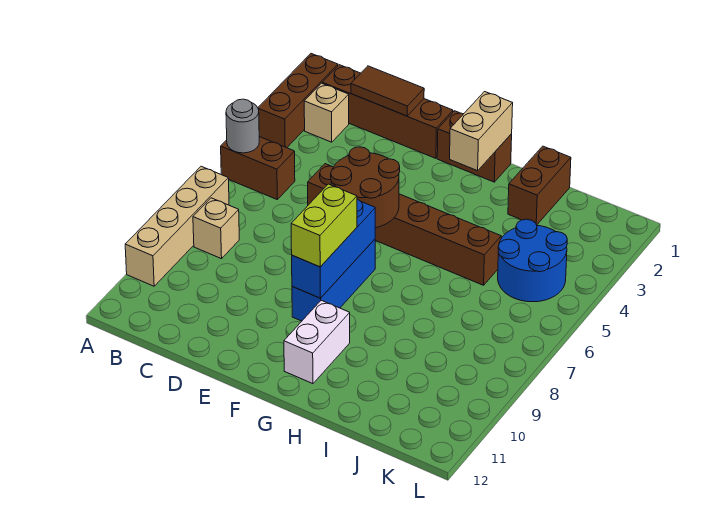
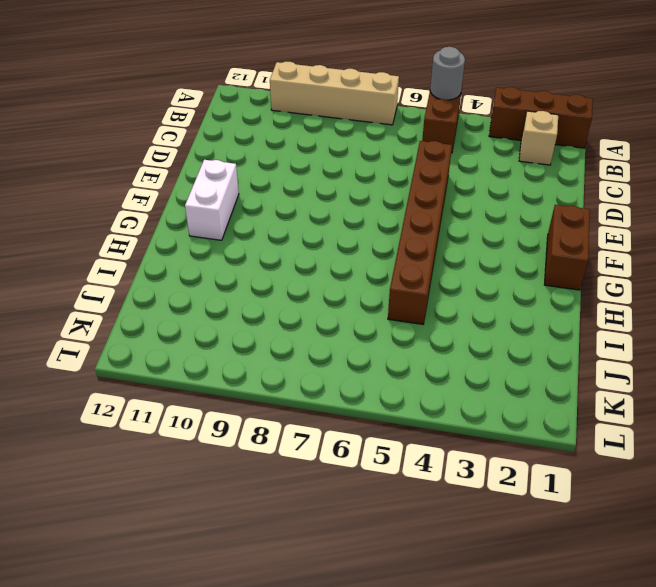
white 1x2 brick [185,160,239,240] -> white 1x2 brick turned to [284,300,350,384]
none -> brown 1x4 brick [322,65,453,158]
none -> tan 1x1 brick [193,198,239,259]
none -> blue 1x3 brick [292,239,375,321]

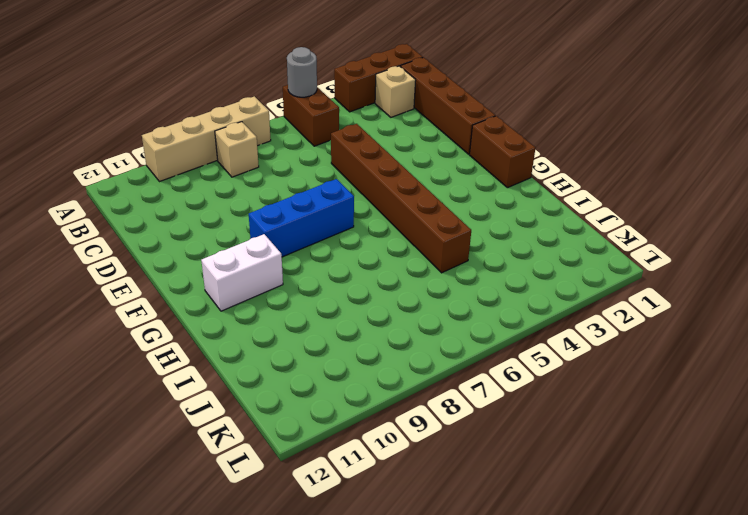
none -> brown 1x2 brick [508,146,571,225]
none -> blue 2x2 round brick [498,219,567,302]
none -> brown 1x2 tile [351,66,424,116]

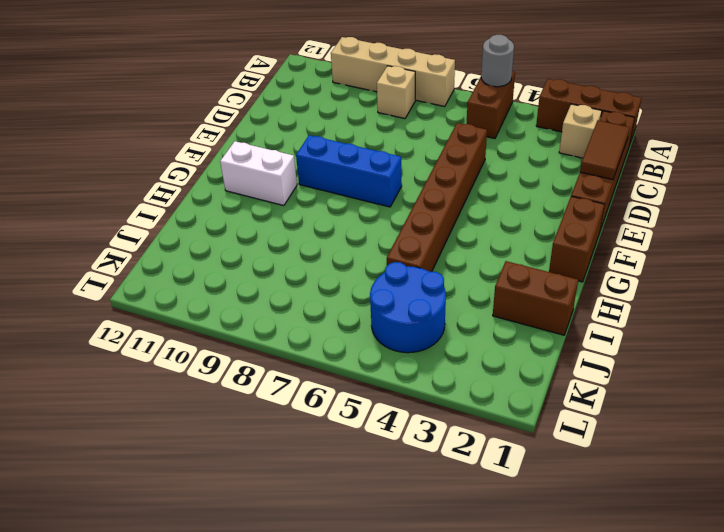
none -> brown 2x2 round brick [331,147,400,228]
none -> blue 1x3 brick [292,199,375,298]
none -> tan 1x2 brick [450,92,513,171]

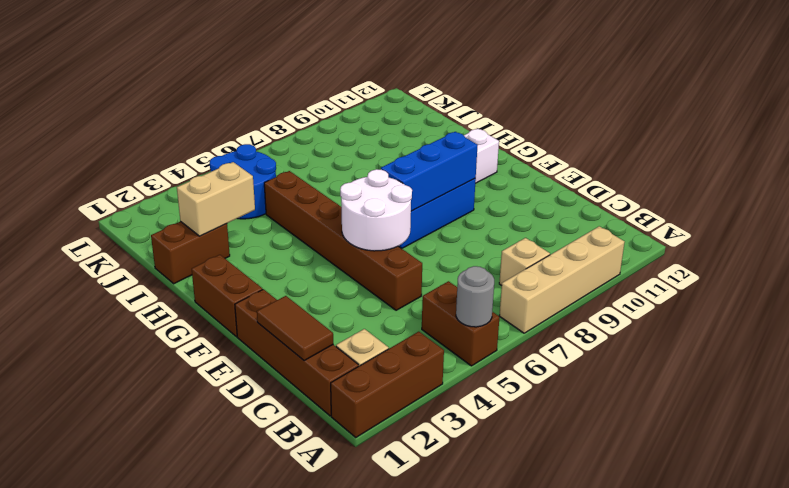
white 2x2 round brick [340,169,412,251] -> brown 2x2 round brick [331,147,400,228]
tan 1x2 brick [177,162,255,236] -> tan 1x2 brick moved to [450,92,513,171]
none -> lime 1x2 brick [291,184,357,267]

